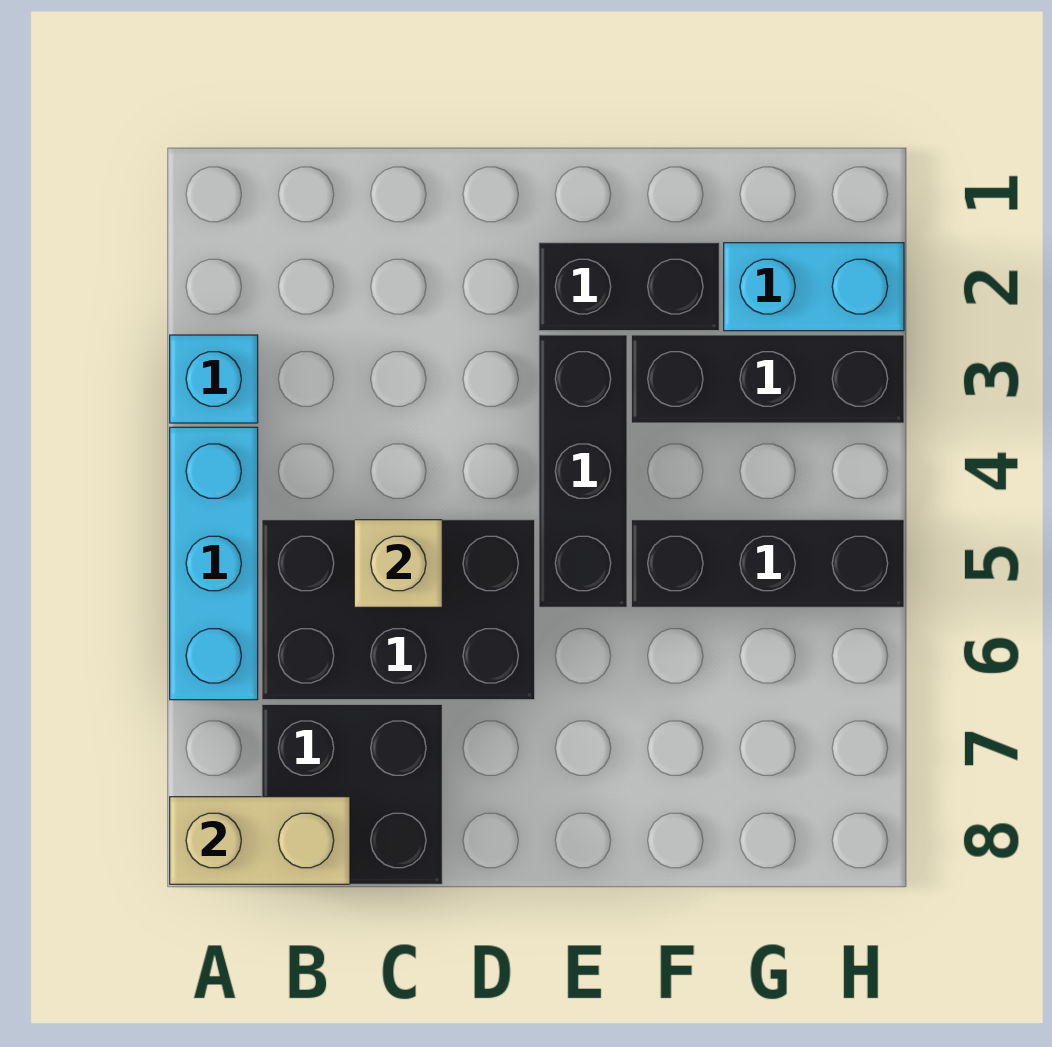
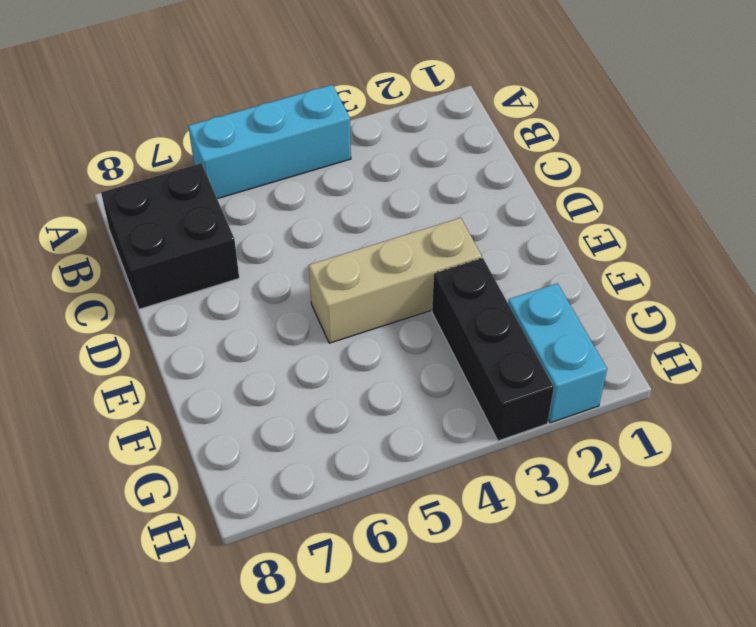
tan 1x3 brick [309,218,482,343] -> black 1x3 brick [539,335,627,607]
none -> cyan 1x1 brick [170,335,258,423]
none -> black 2x3 brick [262,520,535,700]

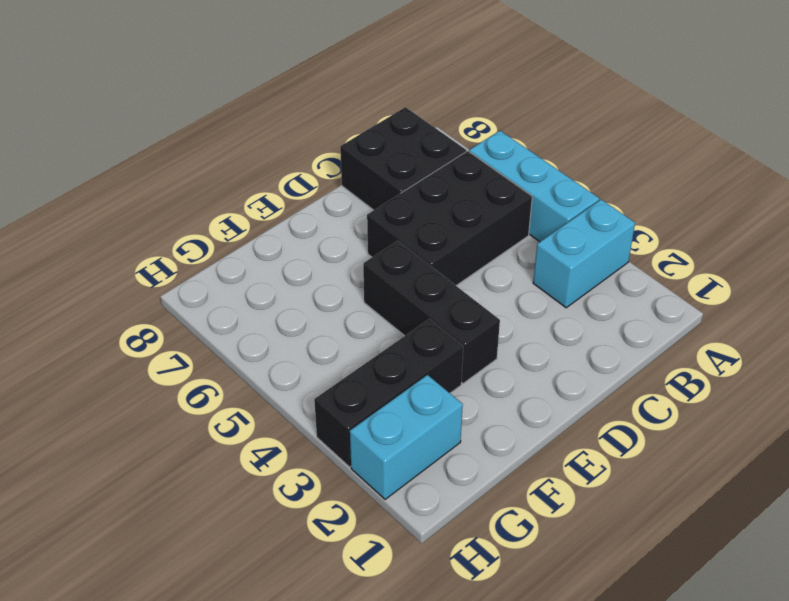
cyan 1x2 brick [533,200,635,308] -> cyan 1x1 brick [170,335,258,423]
none -> black 1x2 brick [539,243,719,331]
none -> black 1x3 brick [631,520,904,607]

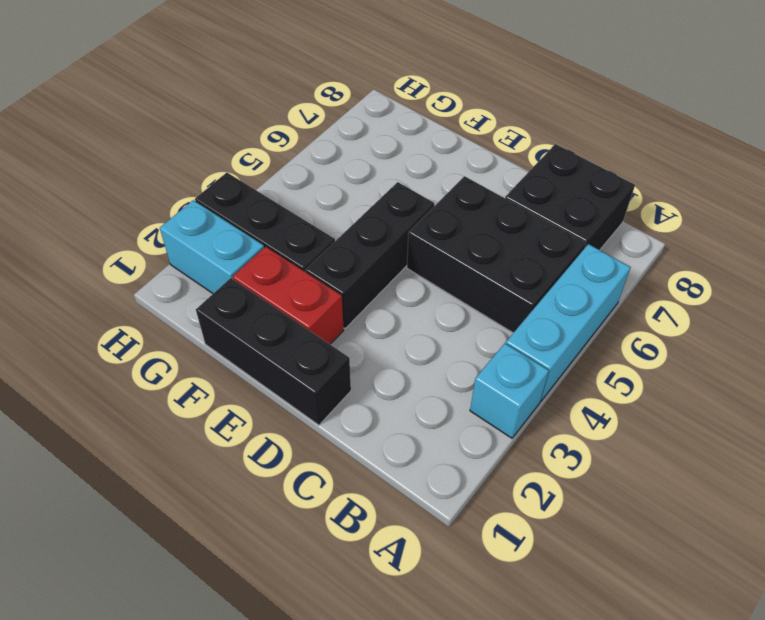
black 1x3 brick [196,278,351,425] -> black 1x3 brick moved to [631,520,904,607]
red 1x2 brick [233,247,344,344] -> black 1x2 brick [539,243,719,331]
none -> tan 1x2 brick [170,797,350,884]
none -> tan 1x1 brick [354,520,442,607]

